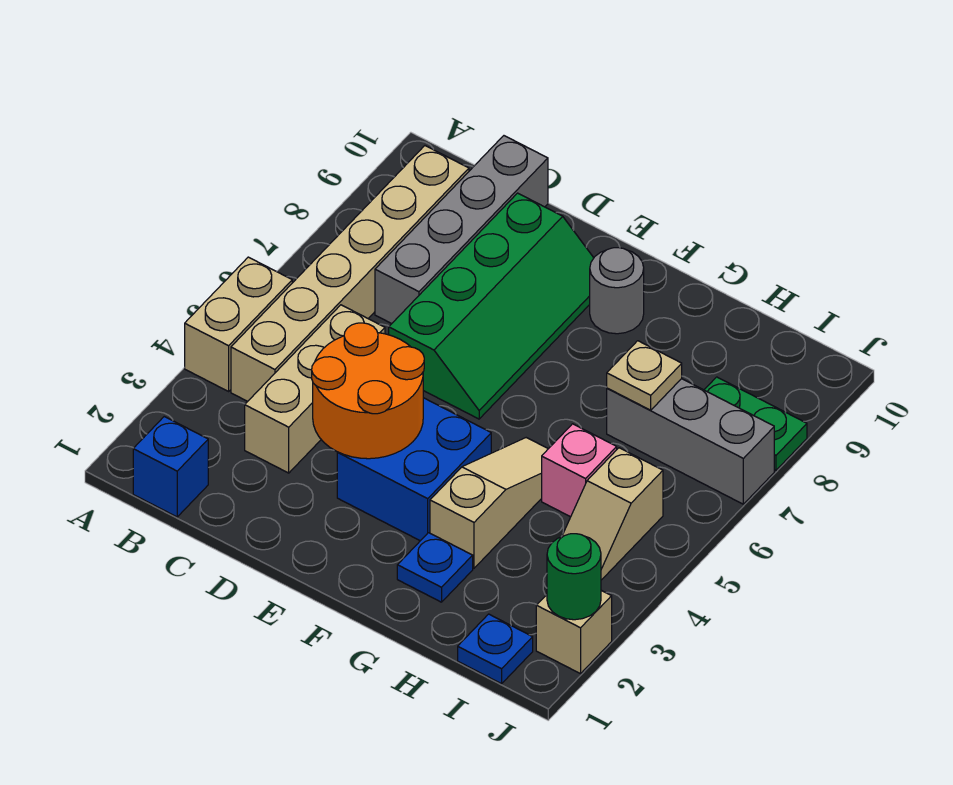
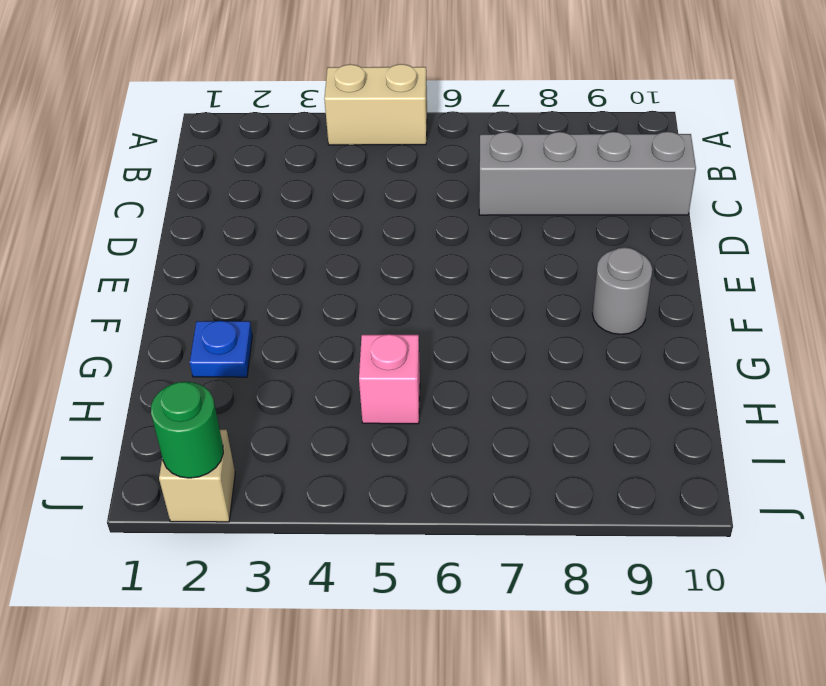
none -> blue 1x1 brick [133,417,208,517]
none -> tan 1x6 brick [231,146,469,401]
none -> tan 1x3 brick [245,305,385,473]

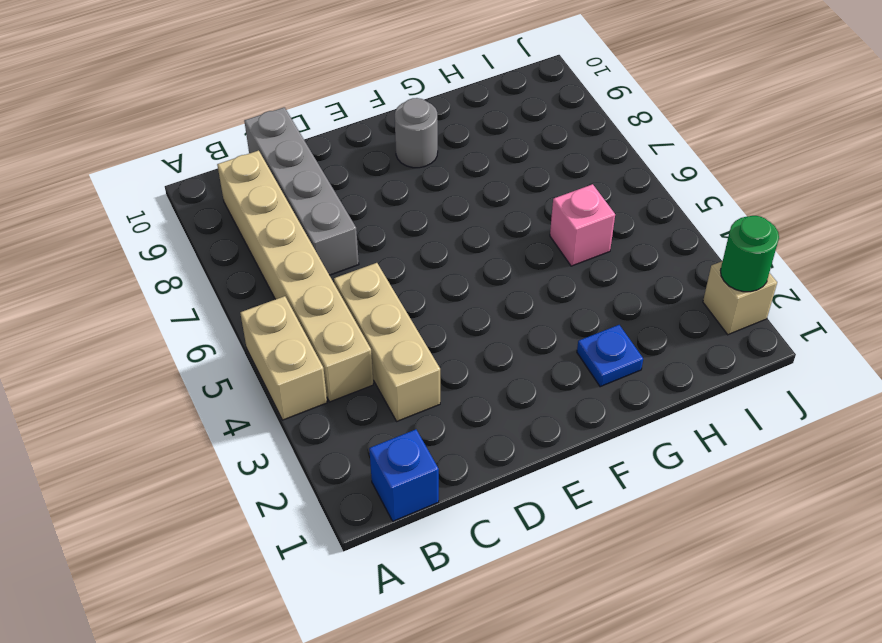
none -> green 2x4 slope [389,193,594,419]
none -> blue 2x2 brick [337,398,491,541]
none -> tan 1x3 slope [430,438,548,568]

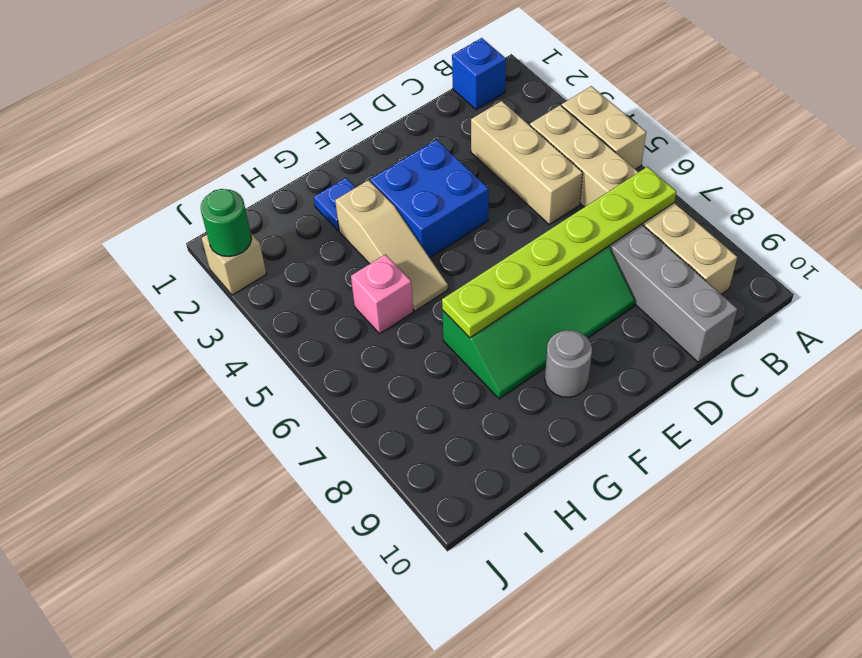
lime 1x6 plate [442,167,676,338] -> none
green 2x4 slope [442,246,635,399] -> green 2x4 slope turned to [389,193,594,419]
none -> grey 1x3 brick [607,379,774,504]
none -> blue 1x1 plate [458,614,533,684]
none -> tan 1x2 slope [562,448,663,580]

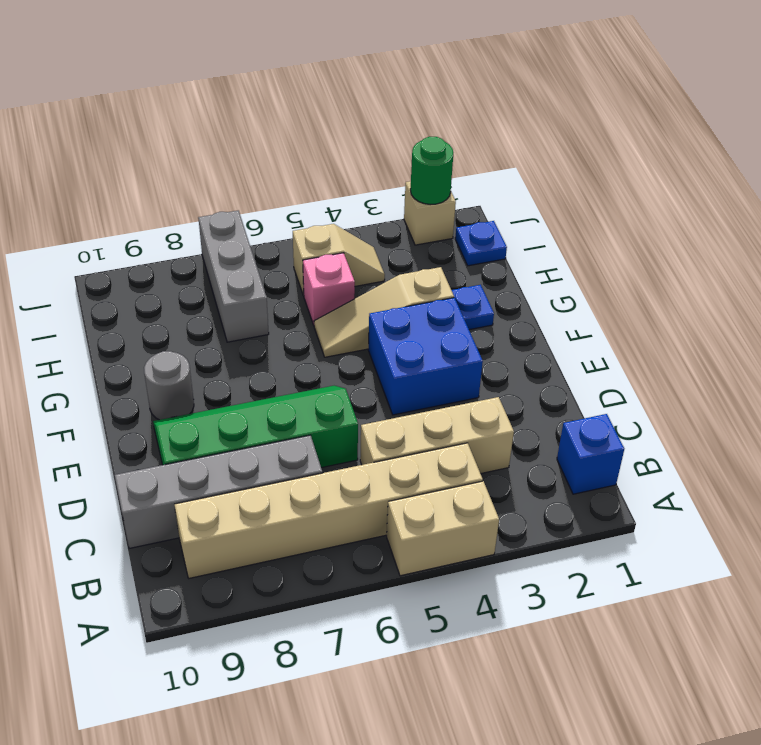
none -> green 1x2 plate [704,377,807,470]
none -> orange 2x2 round brick [312,323,424,459]
none -> tan 1x1 plate [607,341,682,410]

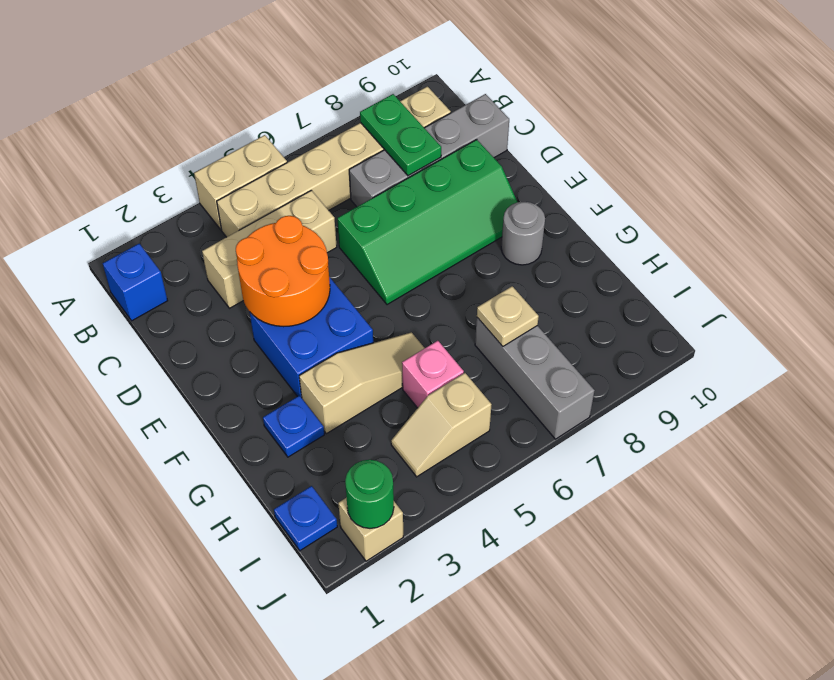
green 1x2 plate [360,94,441,176] -> green 1x2 plate moved to [704,377,807,470]

